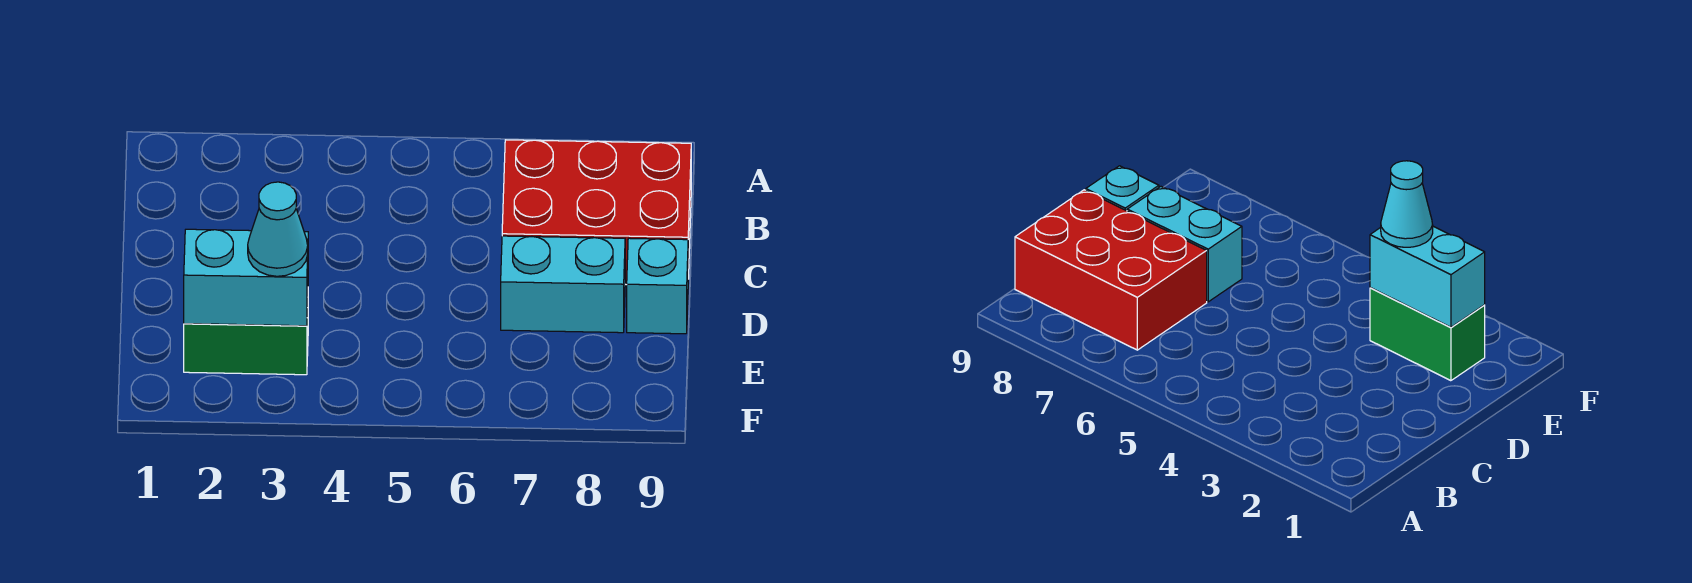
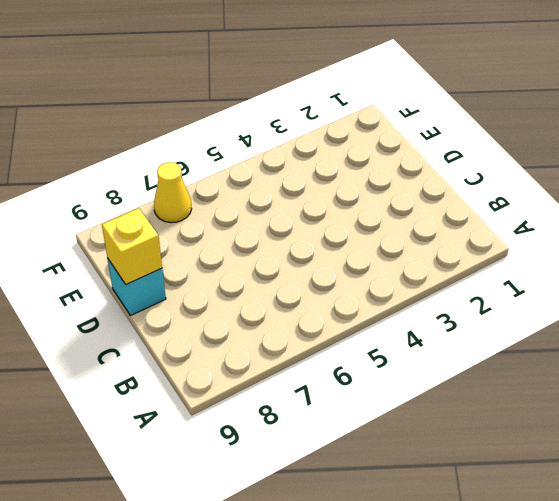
yellow 1x1 brick [102,208,162,285] -> none
yellow 1x1 cone [154,162,192,223] -> none
none -> red 2x3 brick [502,140,691,285]
none -> cyan 1x2 brick [501,236,625,333]

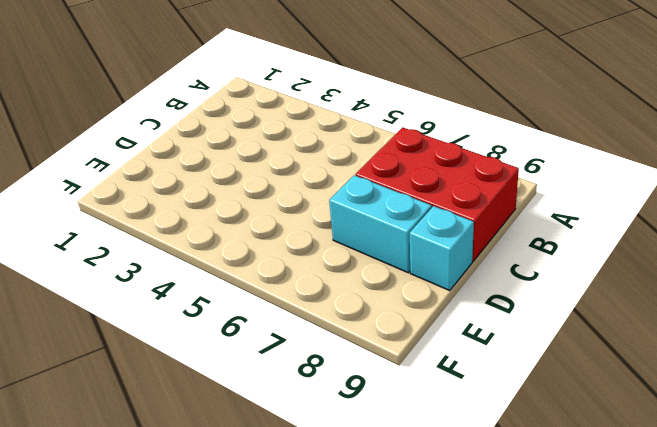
none -> green 1x2 brick [184,307,308,375]
none -> cyan 1x2 brick [184,229,308,326]

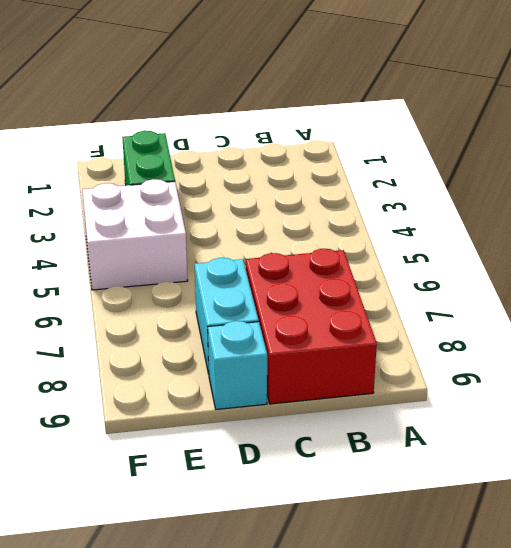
white 2x2 brick [82,179,188,290] -> none
none -> cyan 1x2 brick [184,229,308,326]
none -> cyan 1x1 cone [248,182,308,276]

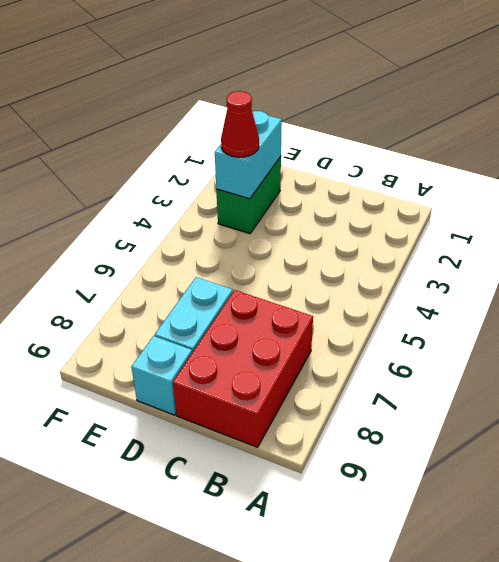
red 1x1 cone [221,91,259,157] -> cyan 1x1 cone [248,182,308,276]

